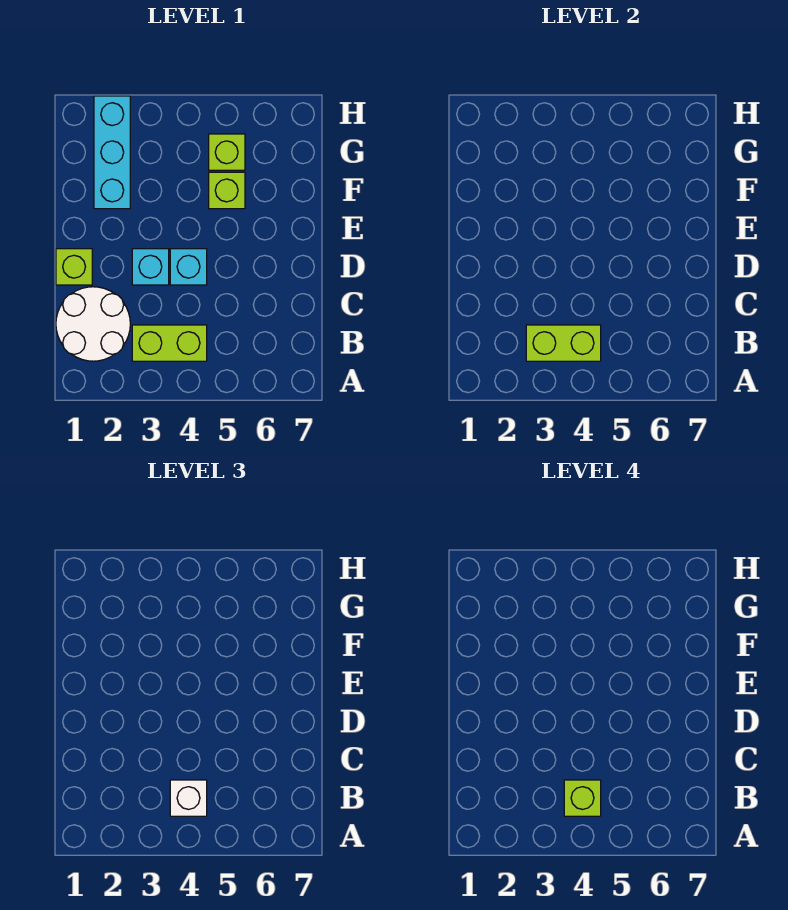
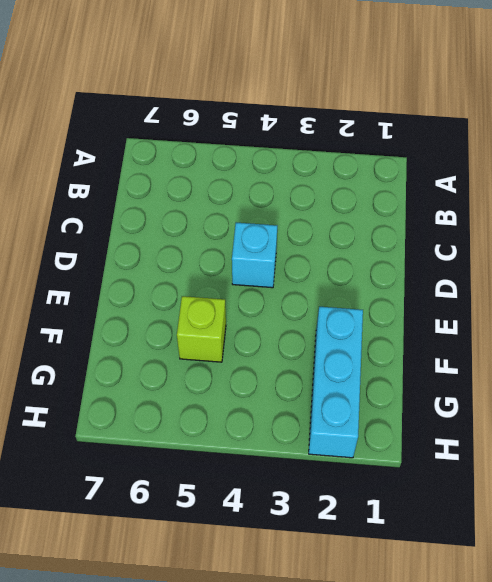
none -> white 2x2 round brick [56,287,130,361]
none -> lime 1x2 brick [132,325,207,361]

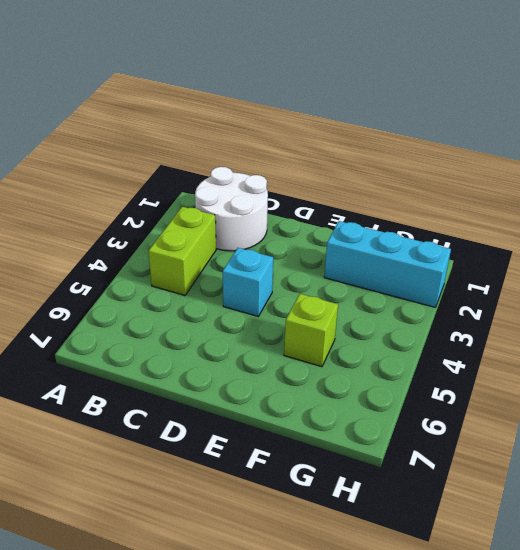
none -> lime 1x1 brick [56,249,92,285]
none -> cyan 1x1 brick [132,249,169,285]

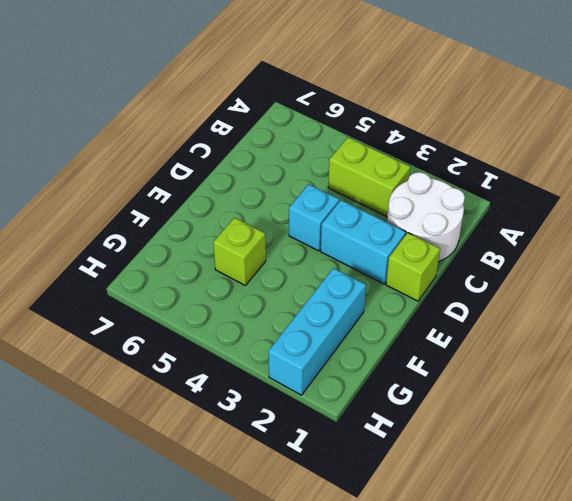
cyan 1x2 brick [321,200,406,284] -> cyan 1x1 brick [132,249,169,285]
none -> lime 1x1 brick [209,134,245,170]
none -> lime 1x2 brick [526,325,601,361]

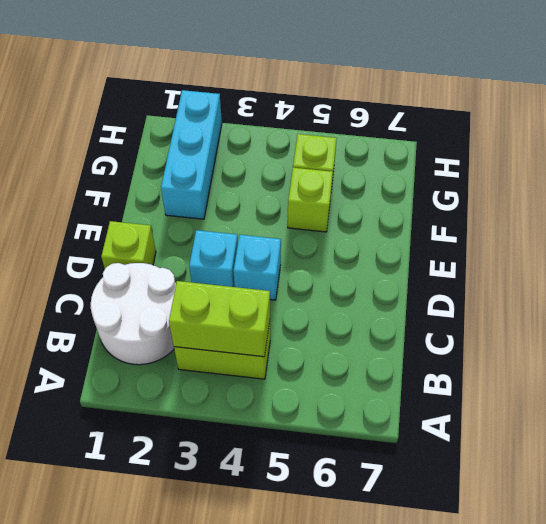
none -> white 1x1 brick [170,780,207,816]
none -> lime 1x1 brick [564,780,601,816]

